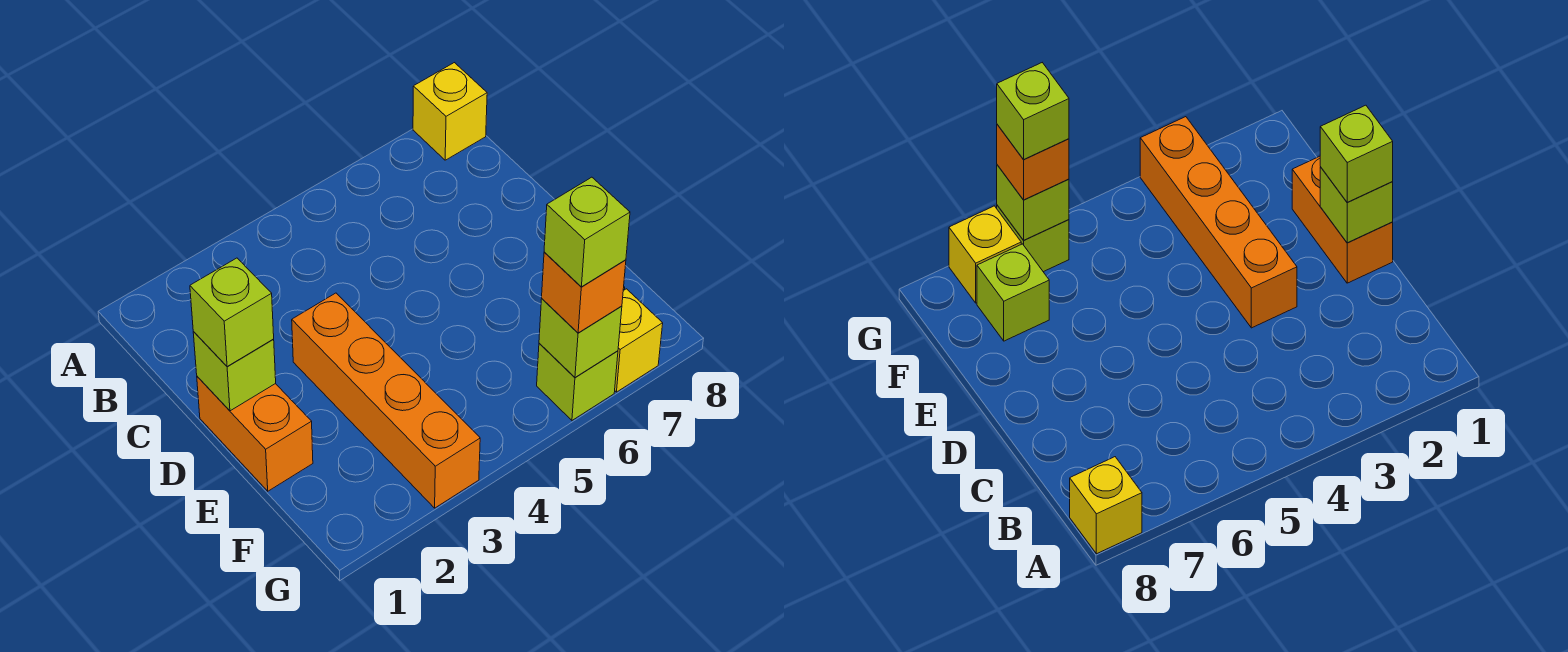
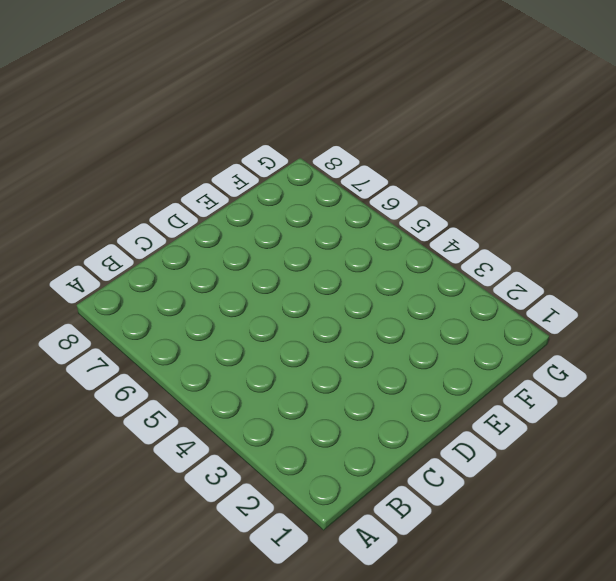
none -> yellow 1x1 brick [413,63,487,160]
none -> orange 1x2 brick [197,376,313,491]

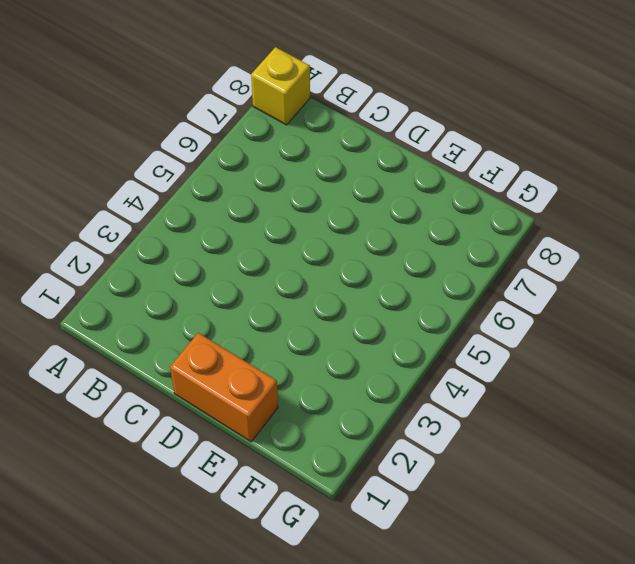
none -> orange 1x4 brick [292,293,480,508]
none -> lime 1x1 brick [977,244,1049,341]

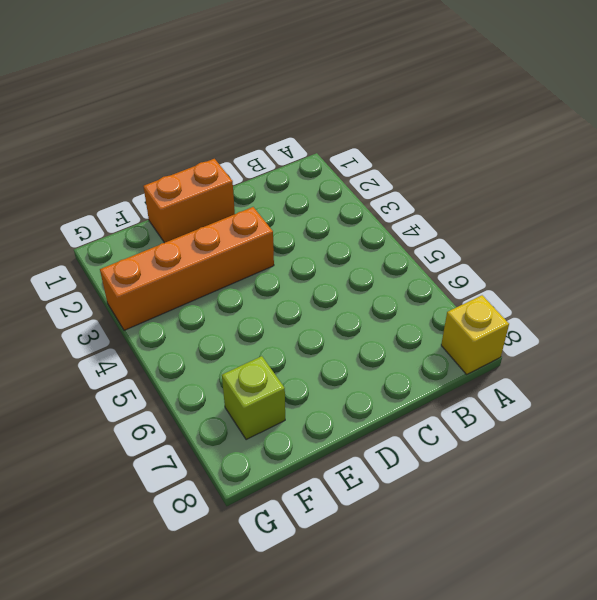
none -> lime 1x1 brick [537,343,618,420]
none -> yellow 1x1 brick [615,289,663,392]

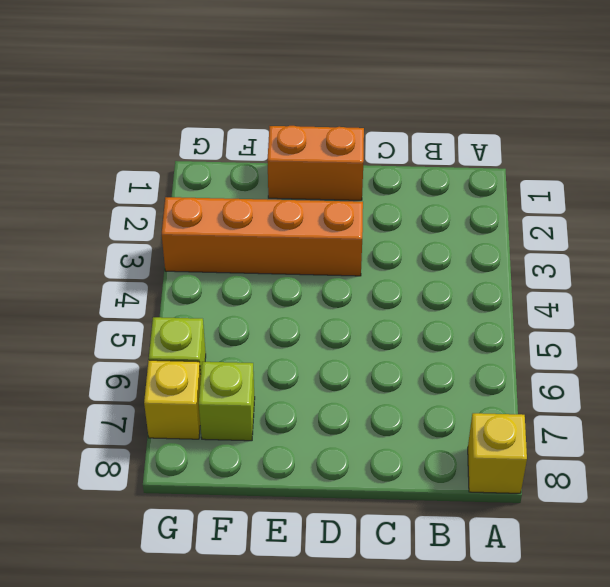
none -> lime 1x1 brick [193,332,276,411]
none -> lime 1x1 brick [539,299,622,377]

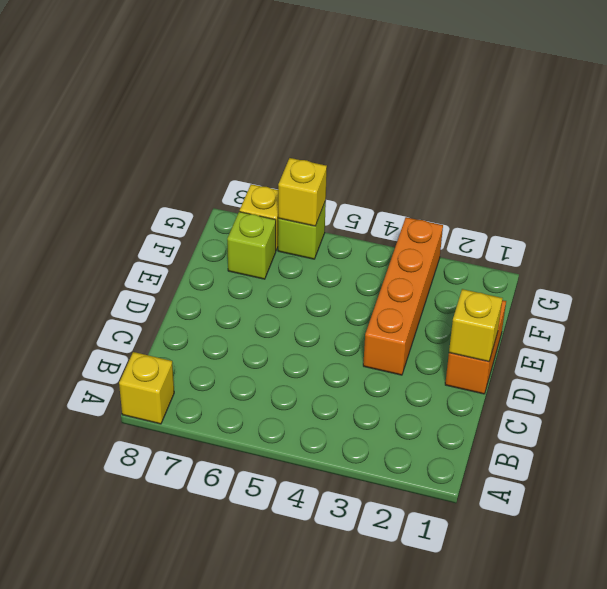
yellow 1x1 brick [449,289,503,362] -> lime 1x1 brick [193,332,276,411]
yellow 1x1 brick [278,158,327,226] -> lime 1x1 brick [539,299,622,377]
none -> lime 1x1 brick [190,258,274,367]
none -> orange 1x1 brick [542,252,626,333]

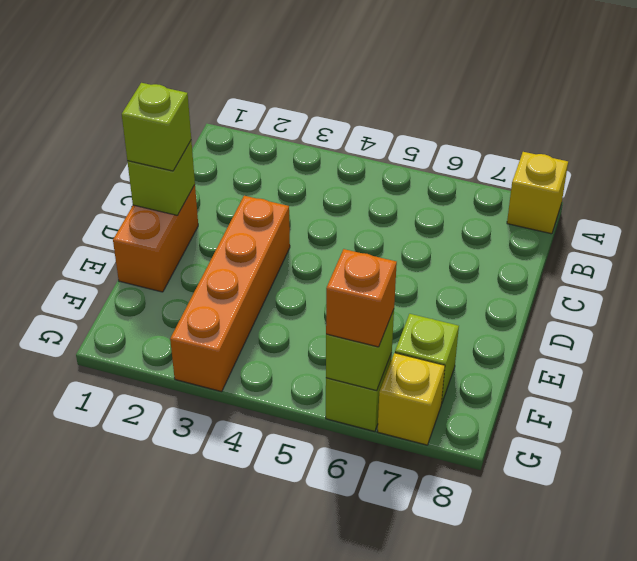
none -> lime 1x1 brick [544,177,630,287]

